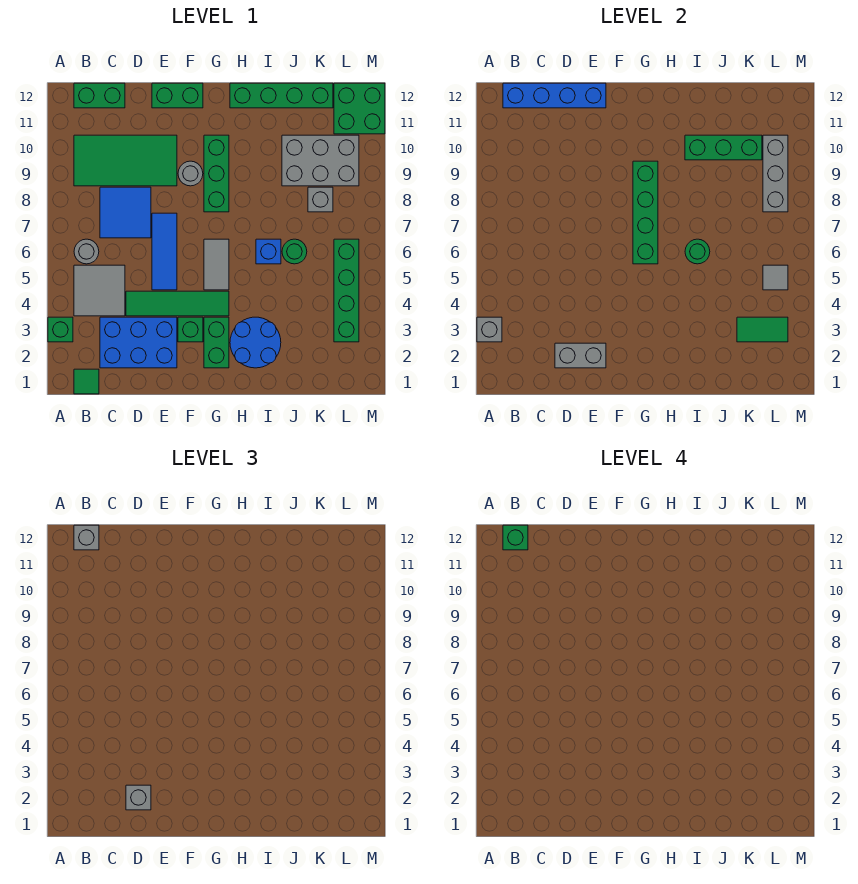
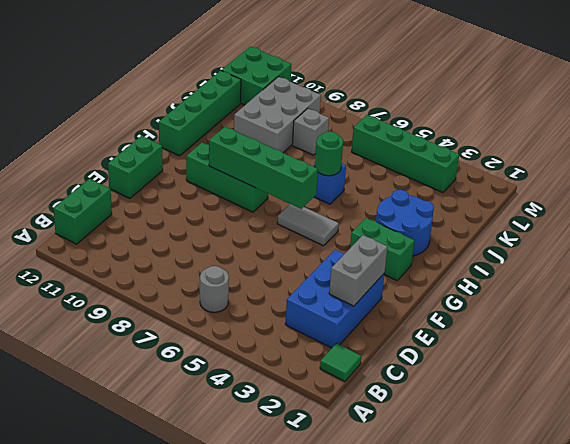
none -> green 1x1 brick [48,317,73,342]
none -> grey 2x2 tile [74,265,125,316]
none -> green 2x4 tile [74,135,177,186]
none -> blue 2x2 tile [100,187,151,238]

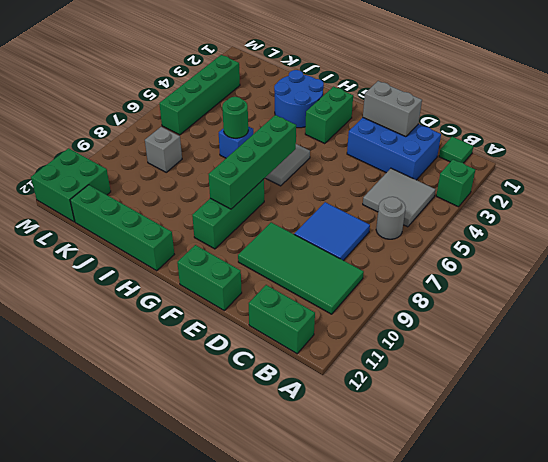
none -> green 1x4 tile [126,291,229,316]
none -> blue 1x3 tile [152,213,177,290]
none -> green 1x1 brick [178,317,203,342]
none -> grey 1x1 round brick [178,161,203,186]

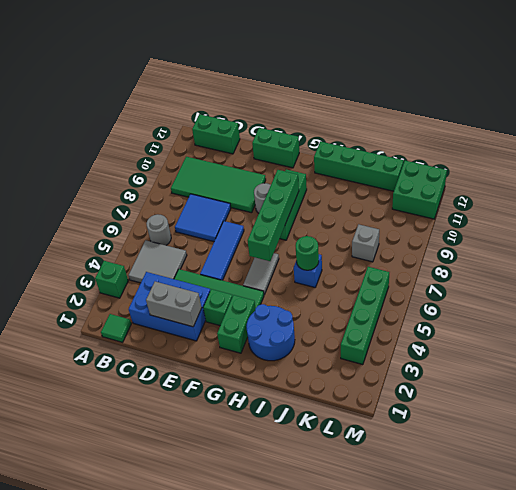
none -> green 1x1 round brick [282,239,307,264]
none -> grey 2x3 brick [282,135,359,186]
none -> grey 1x1 brick [477,317,502,342]
none -> blue 1x4 brick [503,83,606,108]

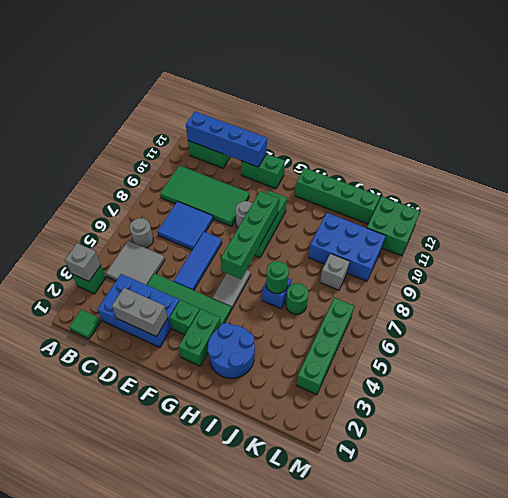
blue 2x3 brick [309,213,386,281] -> grey 2x3 brick [282,135,359,186]
none -> green 1x3 brick [685,135,762,160]
none -> green 1x2 tile [737,317,788,342]
none -> grey 1x1 tile [763,265,788,290]
none -> grey 1x3 brick [763,135,788,212]

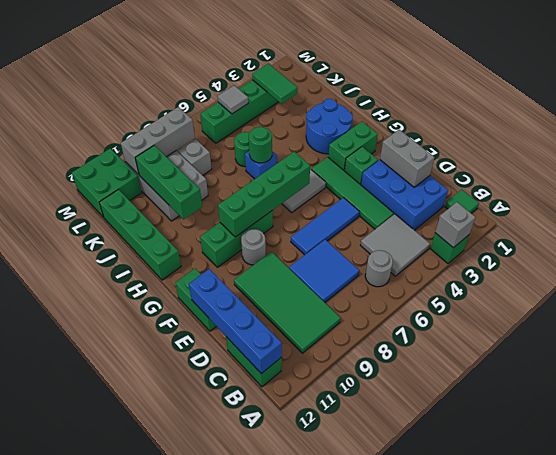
none -> grey 1x1 brick [74,525,99,550]
none -> grey 1x1 brick [126,785,151,810]
none -> green 1x1 brick [503,525,528,550]

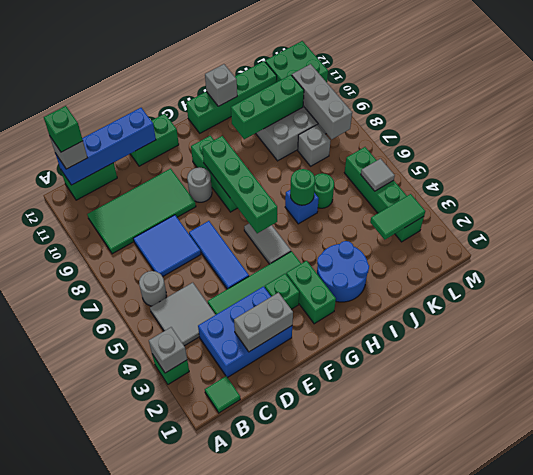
grey 1x1 brick [205,64,237,106] -> grey 1x1 brick moved to [126,785,151,810]

